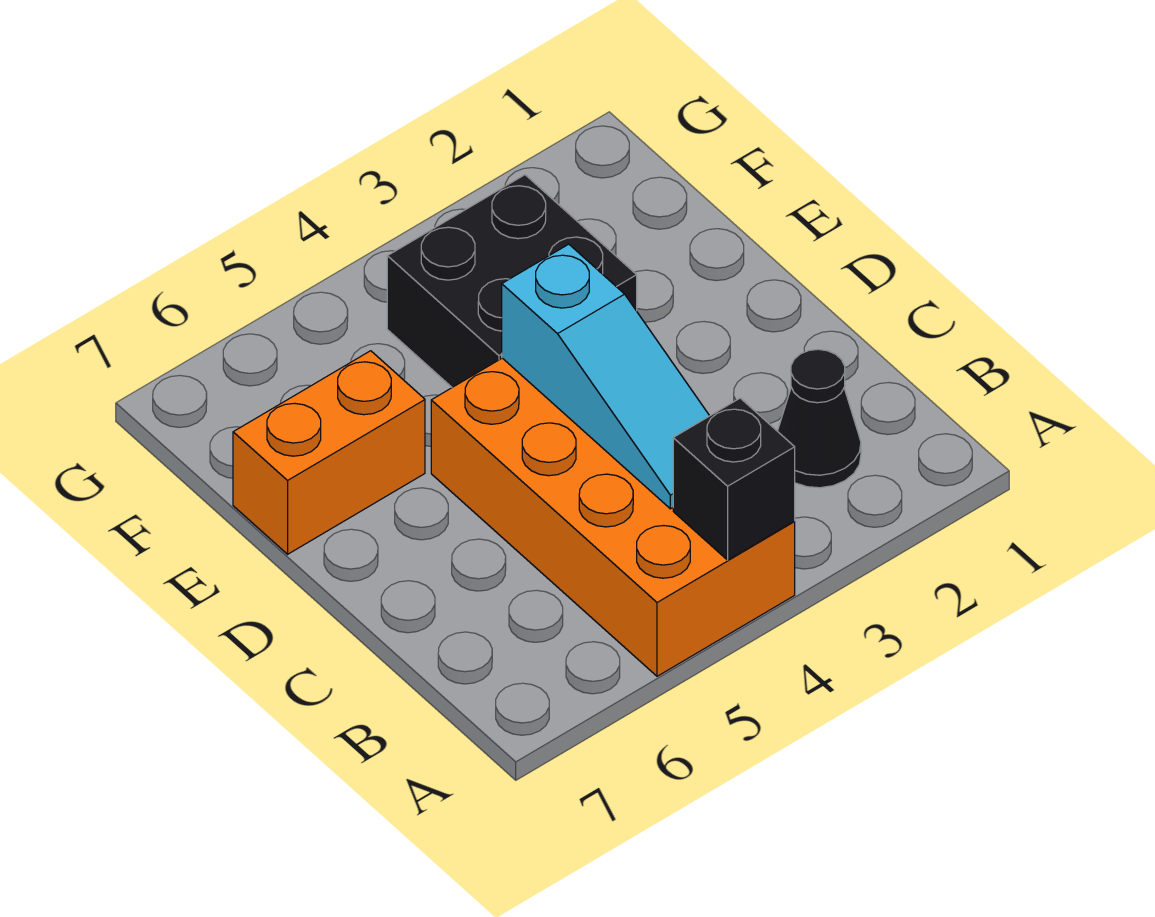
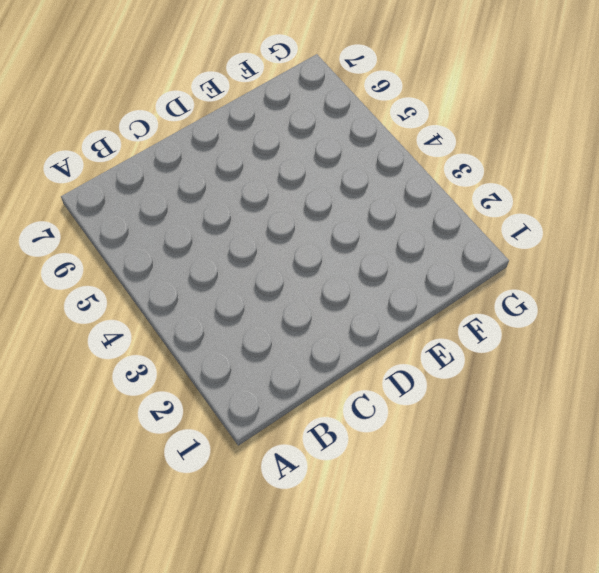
none -> orange 2x4 brick [431,358,795,676]
none -> black 1x1 cone [778,349,861,488]

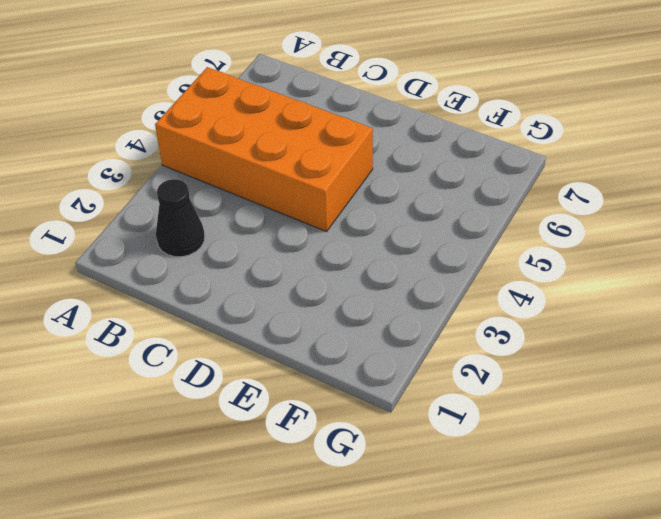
none -> black 2x2 brick [387,175,637,387]
none -> orange 1x2 brick [233,351,425,554]

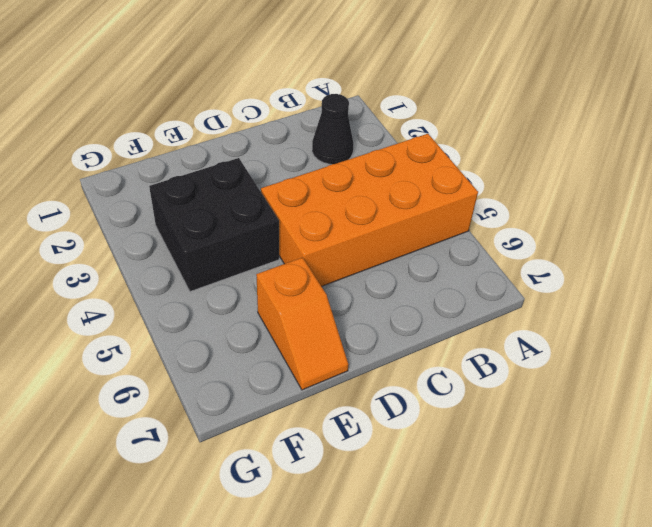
orange 1x2 slope [256,257,348,390] -> orange 1x2 brick [233,351,425,554]
none -> black 1x1 brick [673,398,795,560]
none -> cyan 1x3 slope [502,244,709,509]

